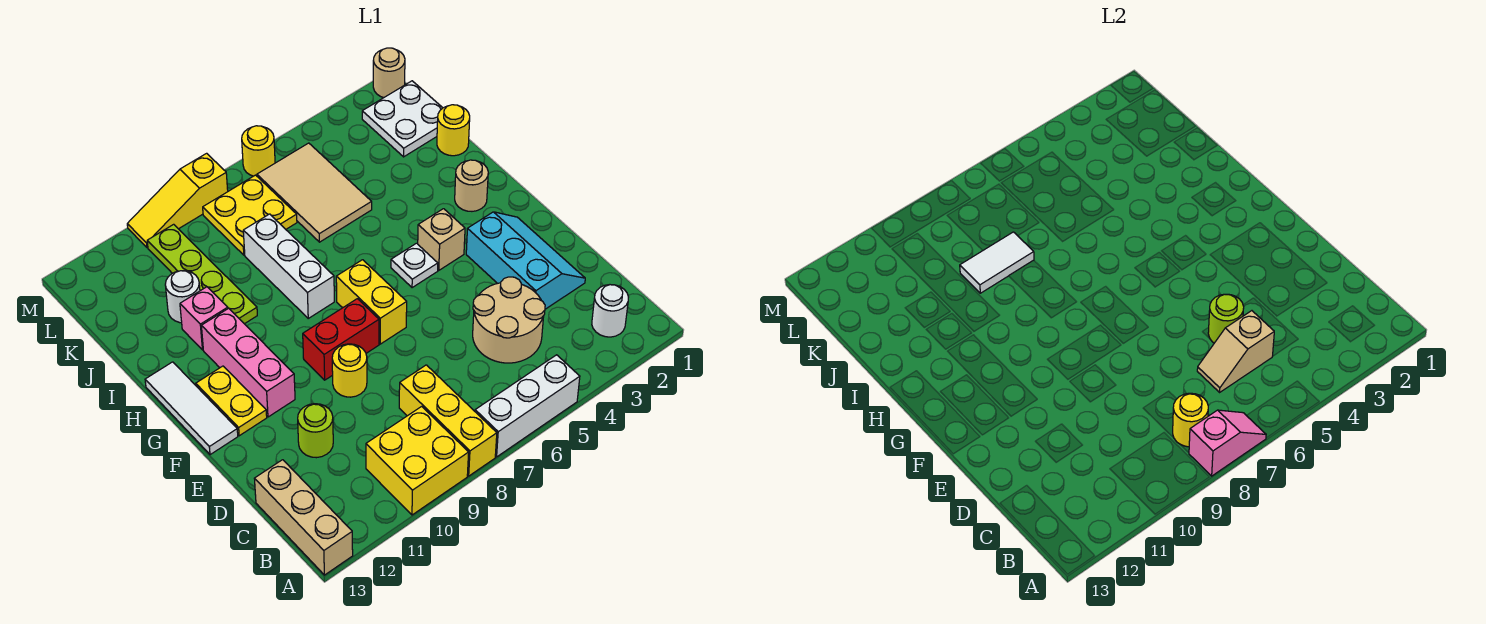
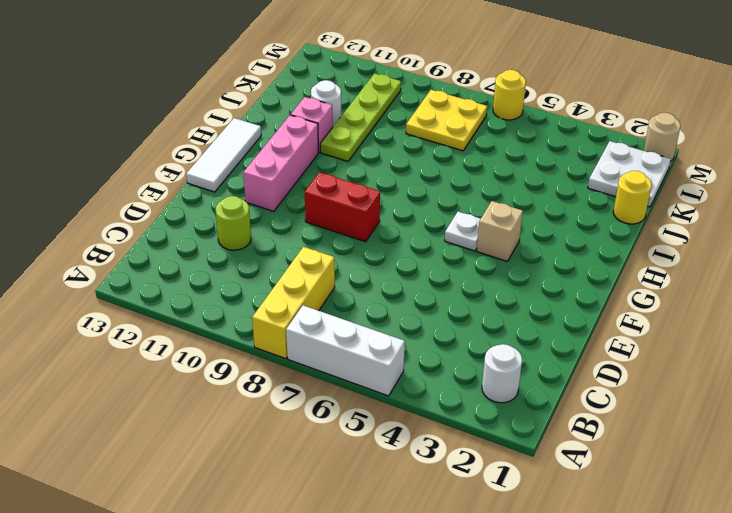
none -> yellow 2x2 brick [366,406,469,515]
none -> tan 1x3 brick [254,460,353,575]
none -> tan 2x2 round brick [473,277,545,363]
none -> cyan 2x3 slope [466,212,585,309]

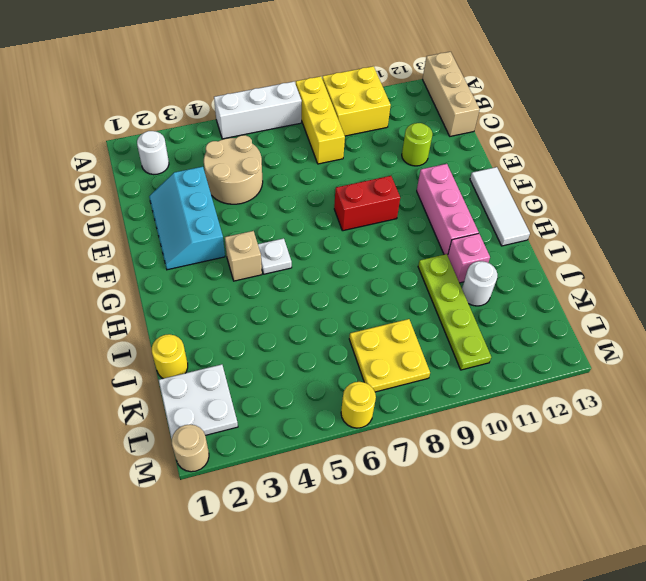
none -> yellow 1x1 round brick [332,344,367,397]
none -> yellow 1x2 brick [336,260,407,344]
none -> yellow 1x2 plate [196,366,267,436]
none -> tan 1x1 round brick [455,160,488,211]

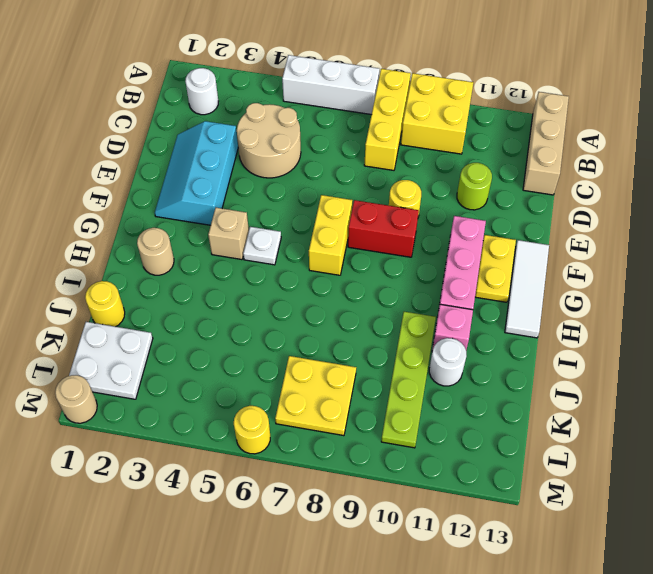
none -> white 1x3 brick [243,214,334,318]
none -> tan 2x3 tile [257,143,372,242]
none -> yellow 1x3 slope [127,153,228,248]
none -> pink 1x2 slope [1189,410,1266,476]

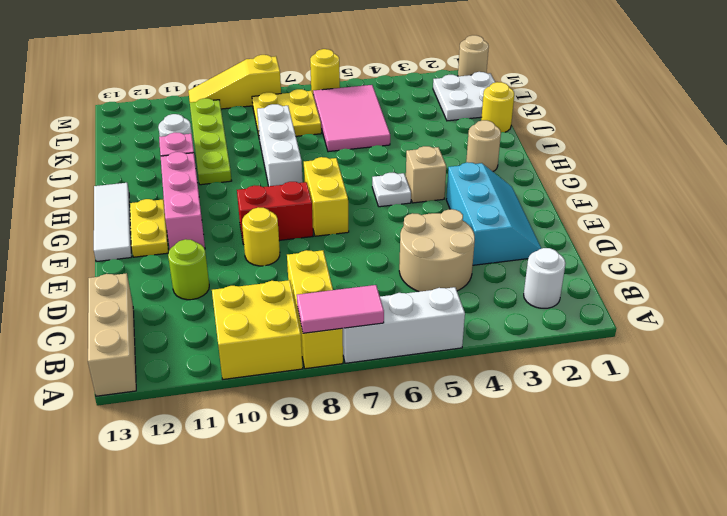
pink 1x2 tile [297,285,384,333] -> pink 1x2 slope [1189,410,1266,476]
pink 2x3 tile [313,85,390,152] -> tan 2x3 tile [257,143,372,242]
none -> yellow 1x1 round brick [1173,393,1208,447]
none -> tan 1x2 slope [1197,311,1274,392]
none -> lime 1x1 round brick [1208,294,1244,343]
none -> white 1x2 tile [960,232,1034,293]

